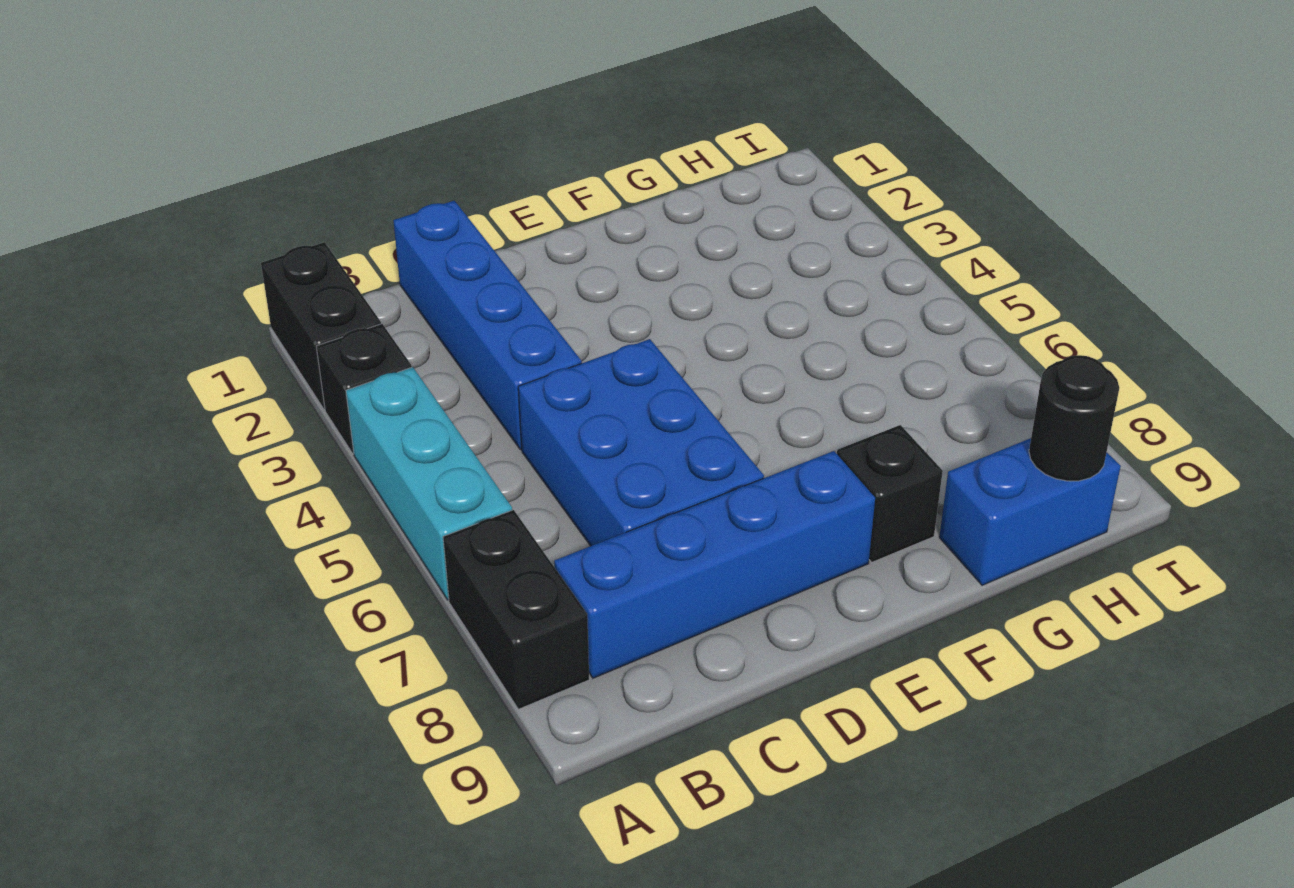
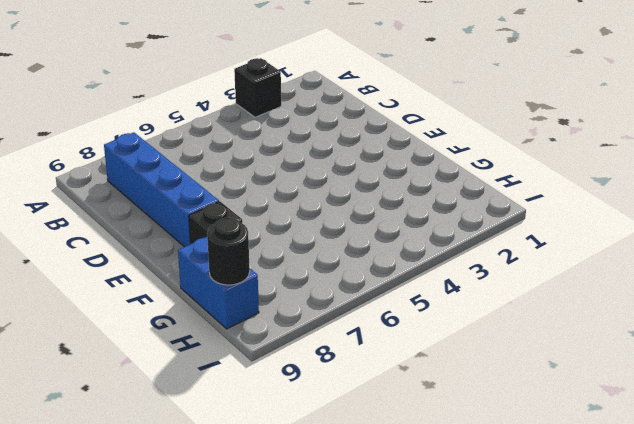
none -> black 1x2 brick [261,242,381,409]
none -> cyan 1x3 brick [346,367,512,600]

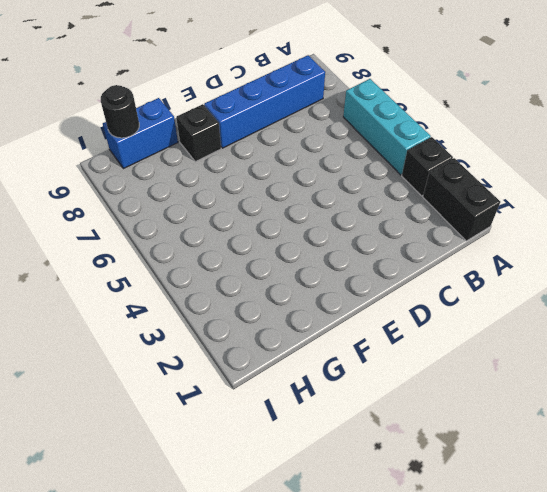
none -> black 1x2 brick [443,510,589,709]
none -> blue 1x4 brick [393,201,582,450]

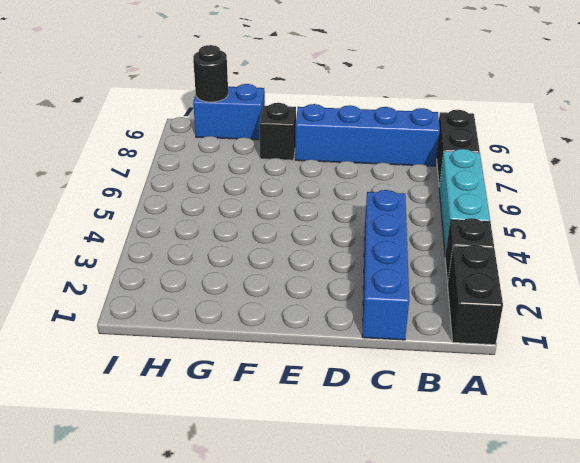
none -> blue 2x3 brick [518,339,764,546]

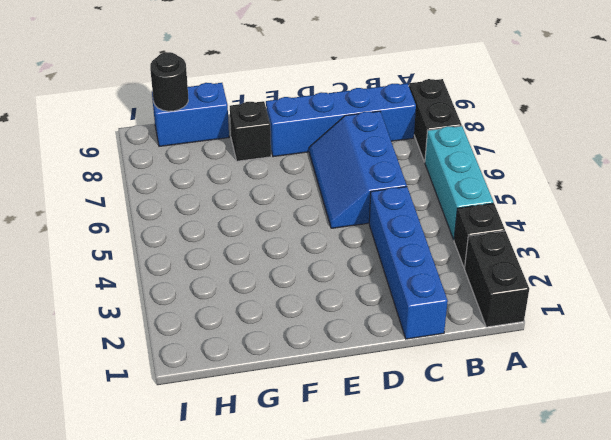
blue 2x3 slope [309,111,407,228] -> blue 2x3 brick [518,339,764,546]

